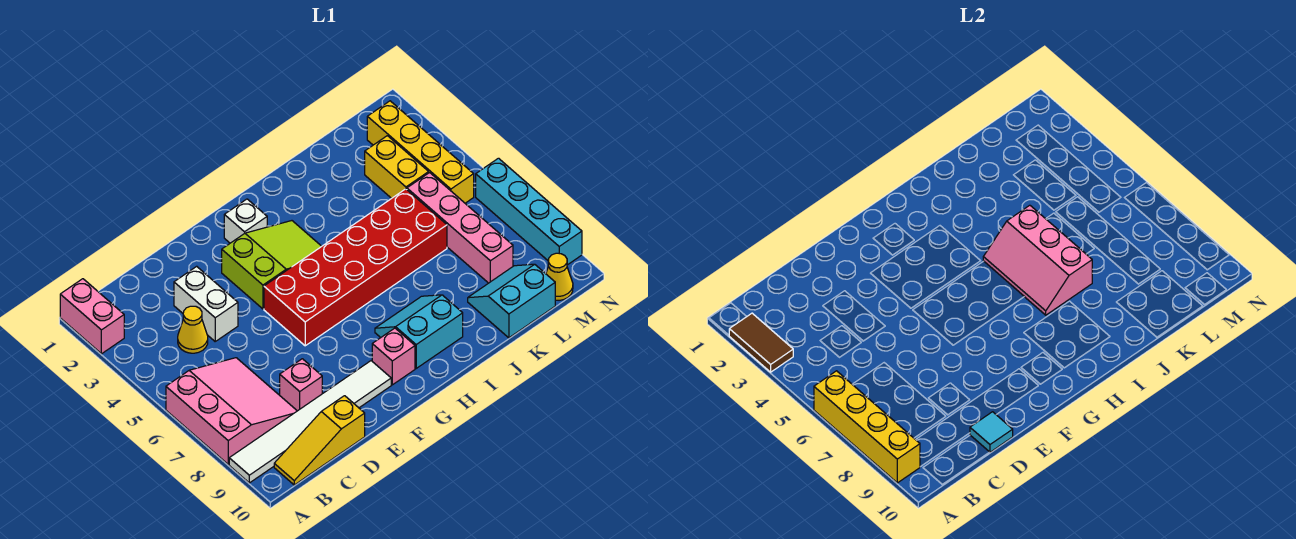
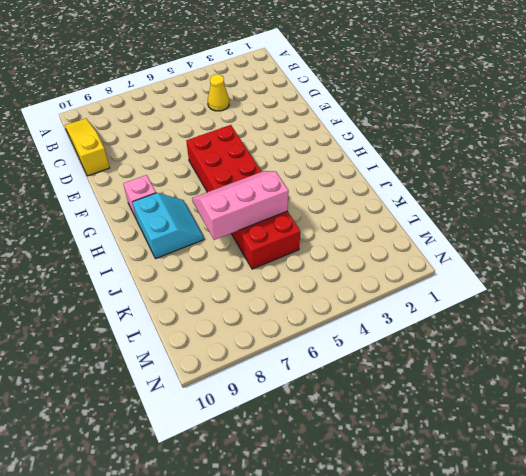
none -> pink 1x2 brick [60,279,124,354]
none -> pink 3x3 slope [166,358,297,464]
none -> white 1x6 tile [229,361,391,483]

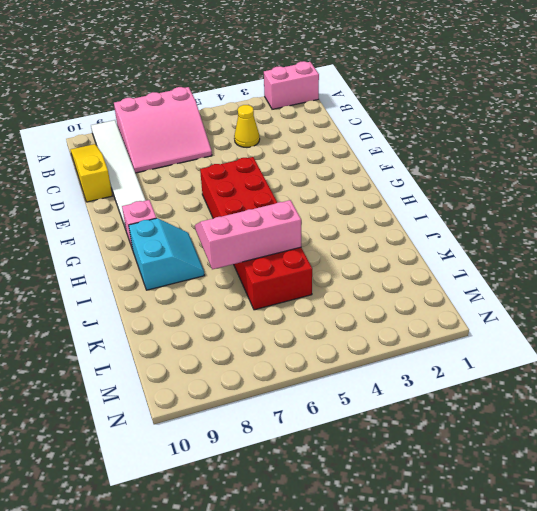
none -> white 1x2 brick [174,266,238,341]
none -> pink 1x1 brick [280,359,322,411]
none -> lime 2x3 slope [222,221,322,309]

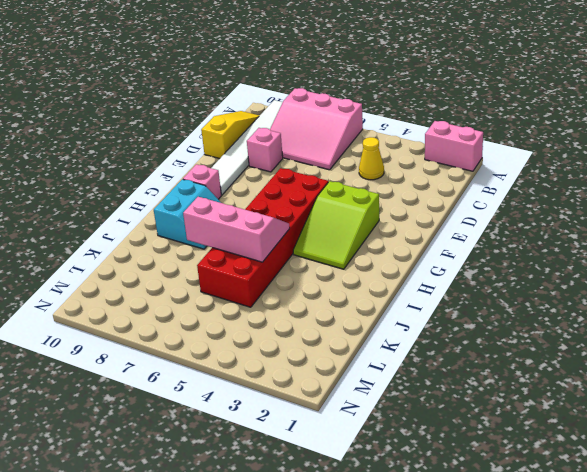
none -> white 1x2 brick [174,266,238,341]
none -> white 1x1 brick [224,199,267,243]
none -> cyan 2x2 slope [468,264,555,338]

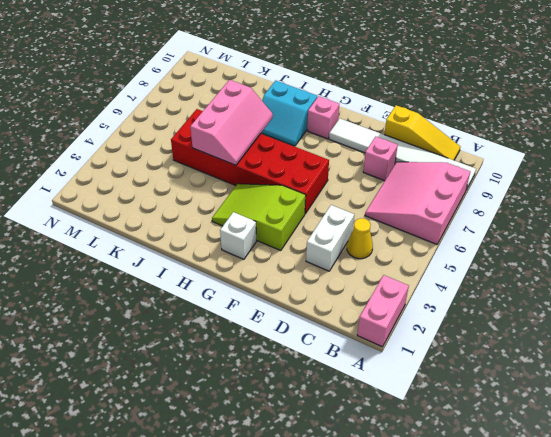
none -> cyan 2x2 slope [468,264,555,338]
none -> yellow 1x2 brick [365,136,429,198]
none -> pink 1x4 brick [407,173,513,283]

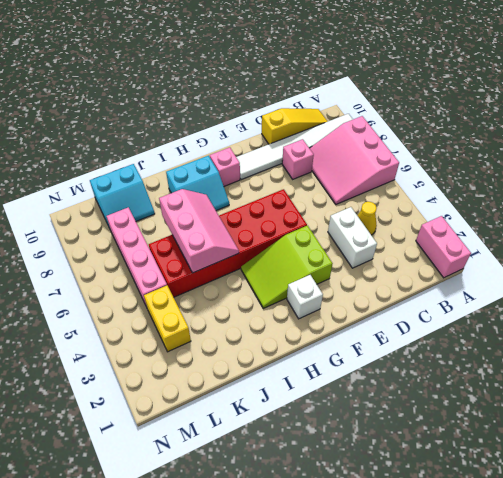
none -> yellow 1x4 brick [367,101,474,203]
none -> yellow 1x1 cone [546,253,573,300]
none -> cyan 1x4 brick [476,158,582,265]

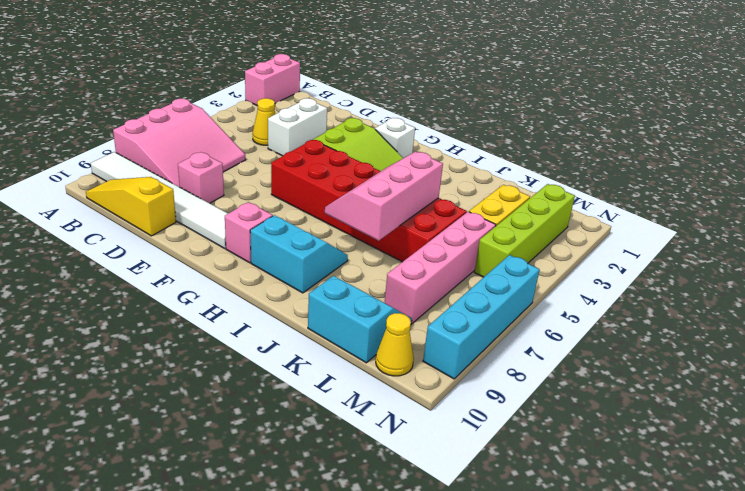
lime 1x4 brick [474,184,575,277] -> yellow 1x4 brick [367,101,474,203]
none -> brown 1x2 tile [729,313,793,372]
none -> yellow 1x4 brick [814,371,920,483]
none -> cyan 1x1 tile [970,412,1013,452]

